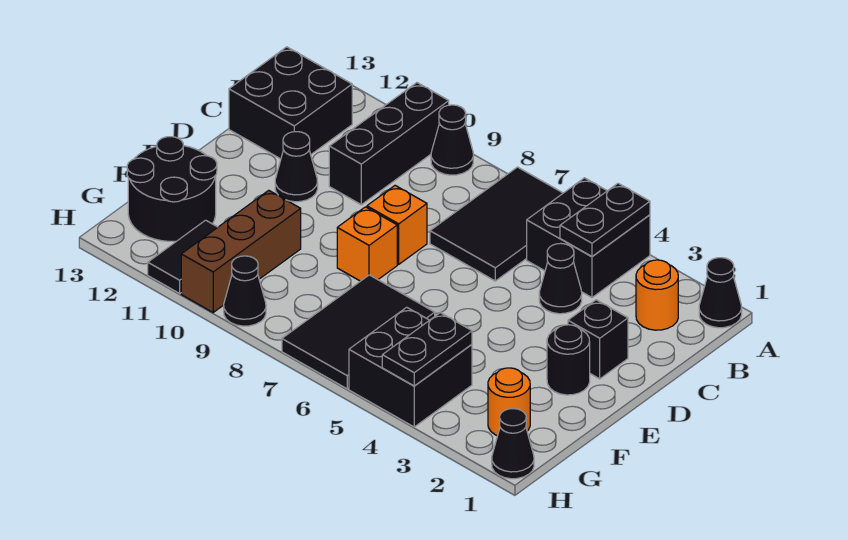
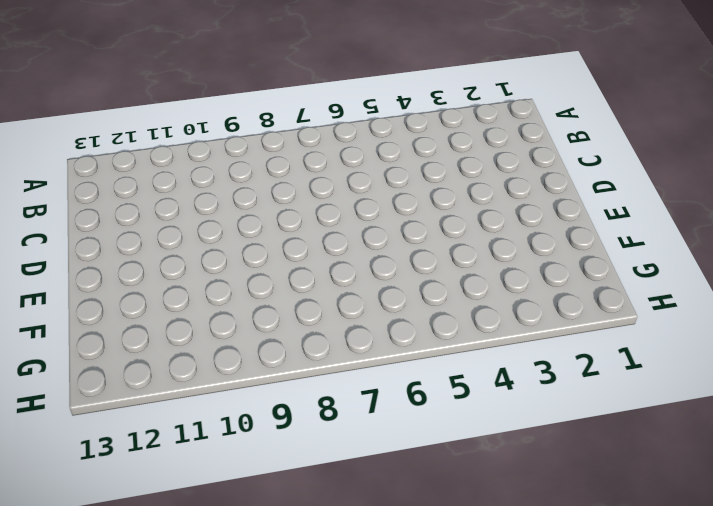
none -> black 1x1 cone [699,258,742,328]
none -> black 2x2 brick [527,178,650,297]
none -> black 2x3 tile [430,167,563,281]

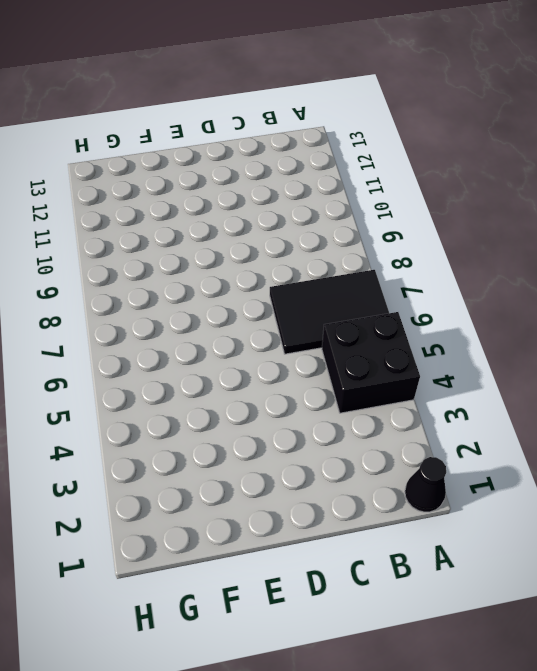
none -> black 1x1 cone [431,105,473,175]
none -> black 1x3 brick [329,83,449,205]
none -> orange 1x1 round brick [636,260,678,330]

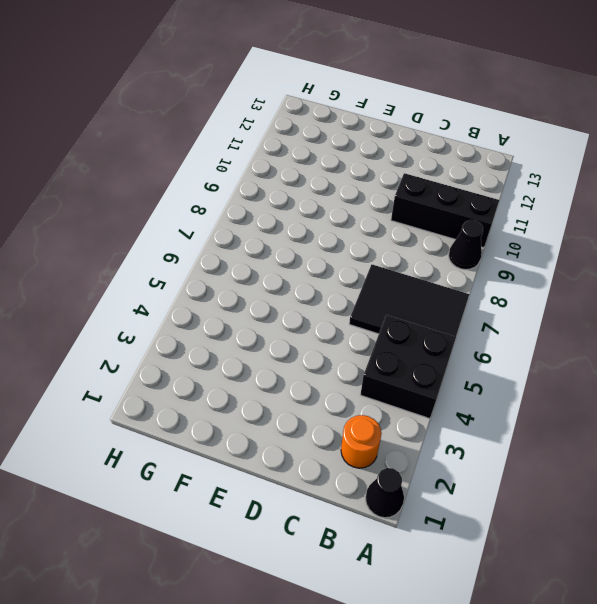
none -> black 2x2 brick [229,47,352,159]
none -> black 1x1 cone [539,243,582,314]
none -> black 1x1 brick [568,300,628,379]

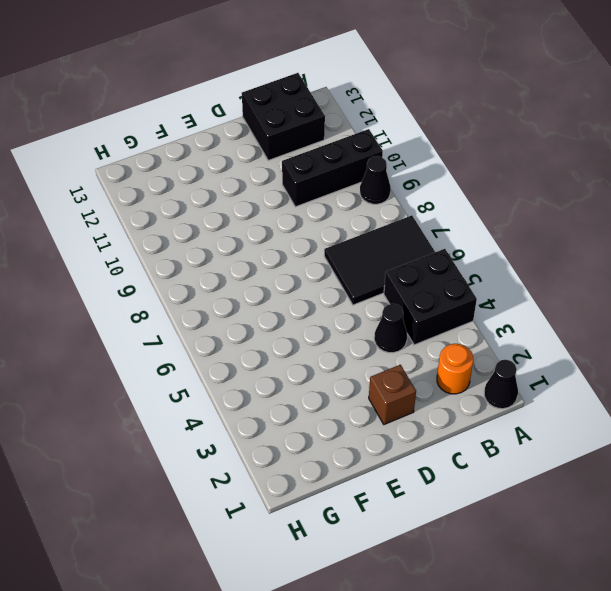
brown 1x1 brick [369,365,416,425] -> black 1x1 brick [568,300,628,379]
none -> orange 1x1 brick [367,186,427,264]
none -> black 1x1 cone [275,132,318,202]
none -> black 1x1 round brick [547,325,590,395]

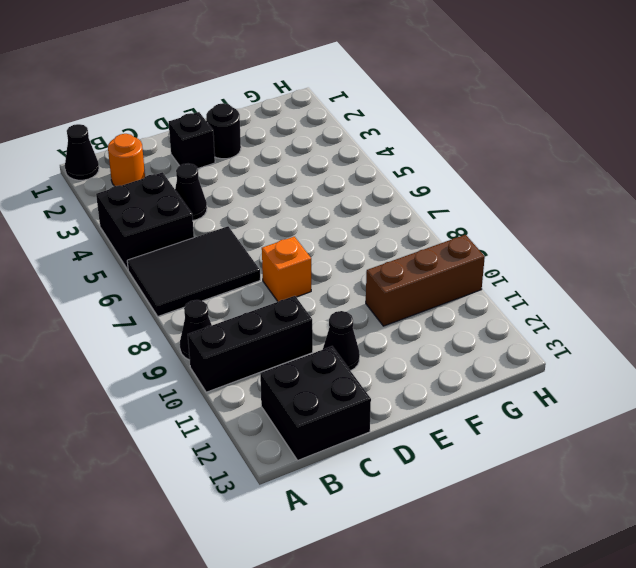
none -> orange 1x1 brick [337,207,397,281]
none -> black 2x3 tile [282,275,435,389]
none -> black 2x2 round brick [127,137,217,241]

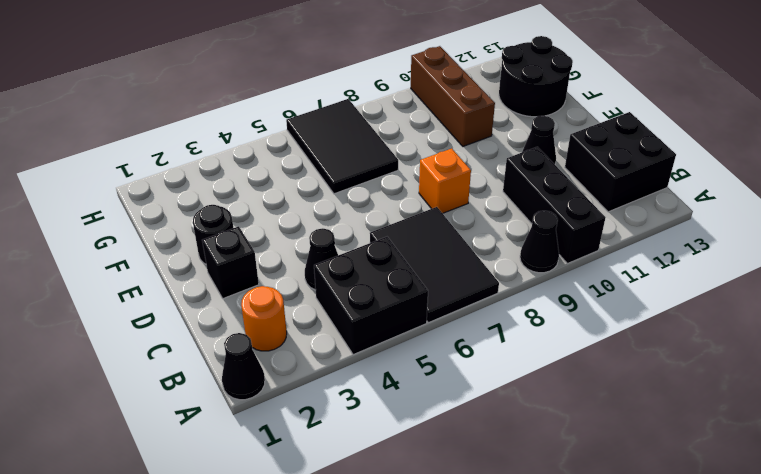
none -> orange 1x1 brick [337,207,397,281]
none -> orange 1x1 round brick [488,368,530,436]
none -> black 2x2 brick [349,307,472,427]

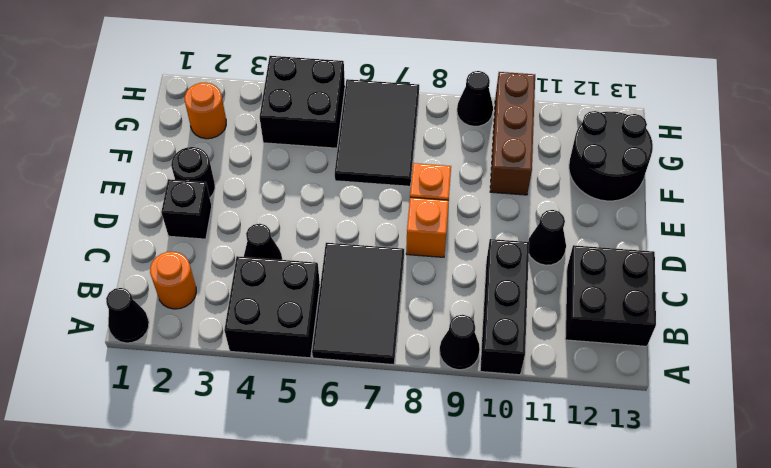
none -> black 1x2 tile [148,220,218,293]
none -> black 1x1 cone [492,409,534,479]
none -> black 1x2 plate [560,183,650,257]

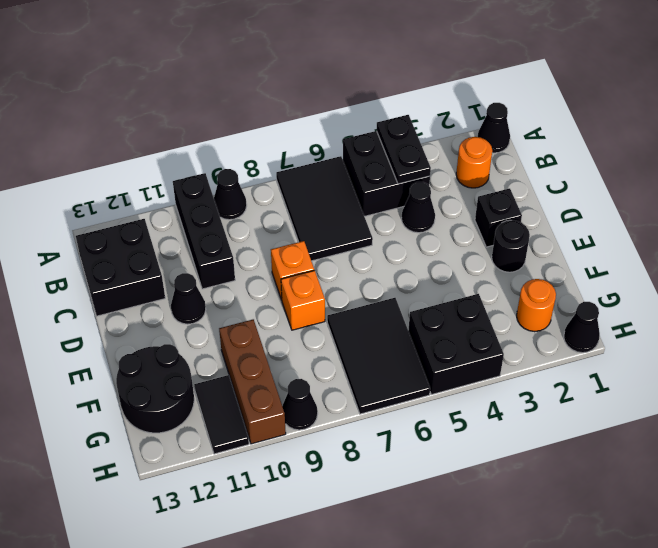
none -> black 1x2 plate [382,313,472,386]

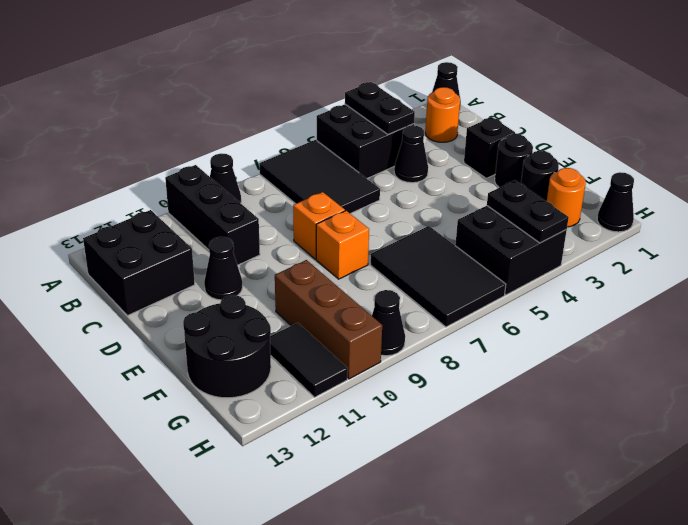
black 1x1 round brick [521,151,559,201] -> none

